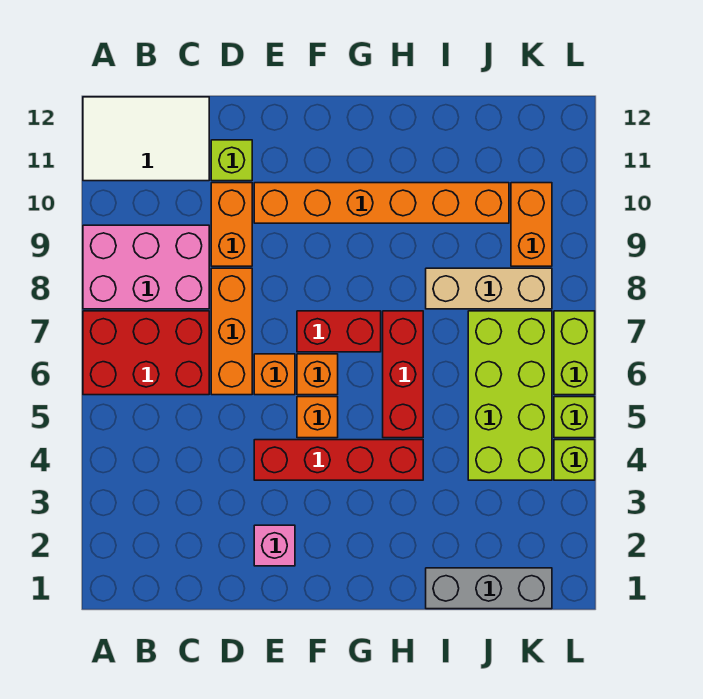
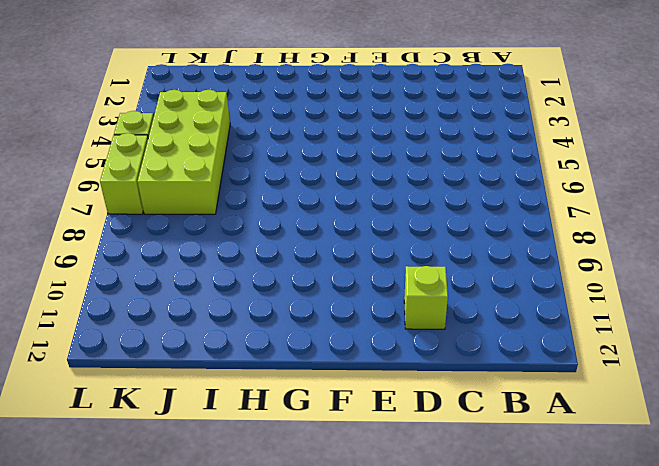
none -> red 2x3 brick [83,311,209,395]
none -> pink 2x3 brick [83,225,209,309]
none -> white 2x3 tile [83,97,209,181]

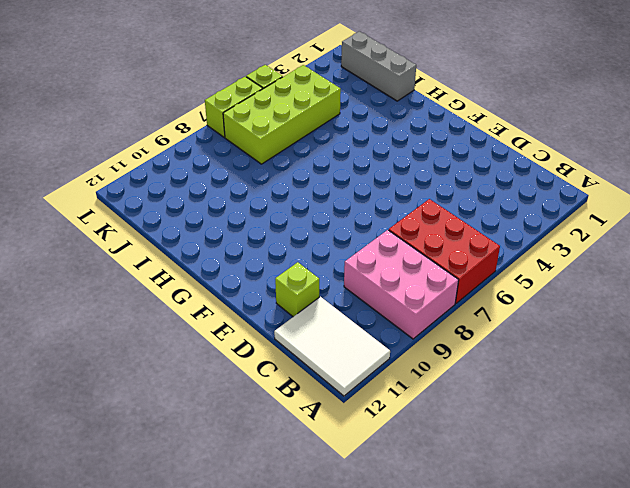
none -> orange 1x3 brick [211,268,252,395]
none -> orange 1x2 brick [211,183,252,266]
none -> pink 1x1 brick [254,525,295,566]

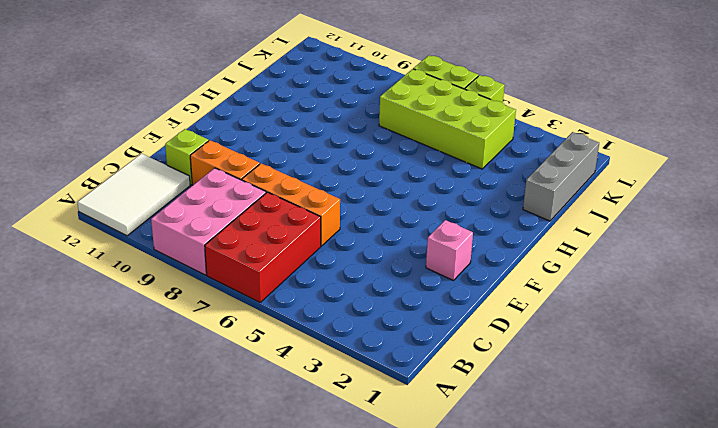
none -> red 1x4 brick [254,440,423,480]
none -> orange 1x1 brick [254,354,295,395]
none -> orange 1x6 brick [254,183,509,223]

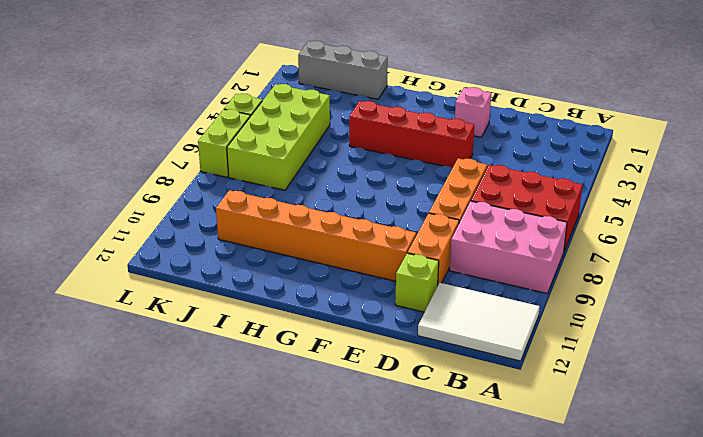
none -> orange 1x1 brick [254,354,295,395]
none -> orange 1x1 brick [297,397,338,438]
none -> orange 1x1 brick [297,354,338,395]

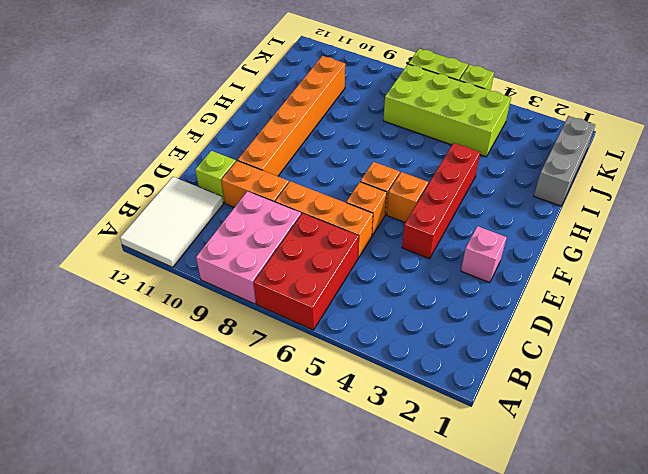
none -> red 1x2 brick [297,311,381,352]
none -> red 1x3 brick [383,311,423,438]
none -> tan 1x3 brick [426,268,552,309]

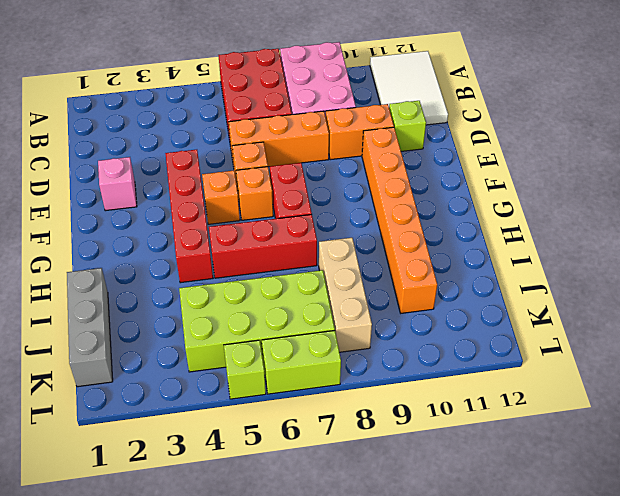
none -> orange 1x2 brick [511,183,552,266]
none -> lime 1x1 brick [554,440,595,480]

